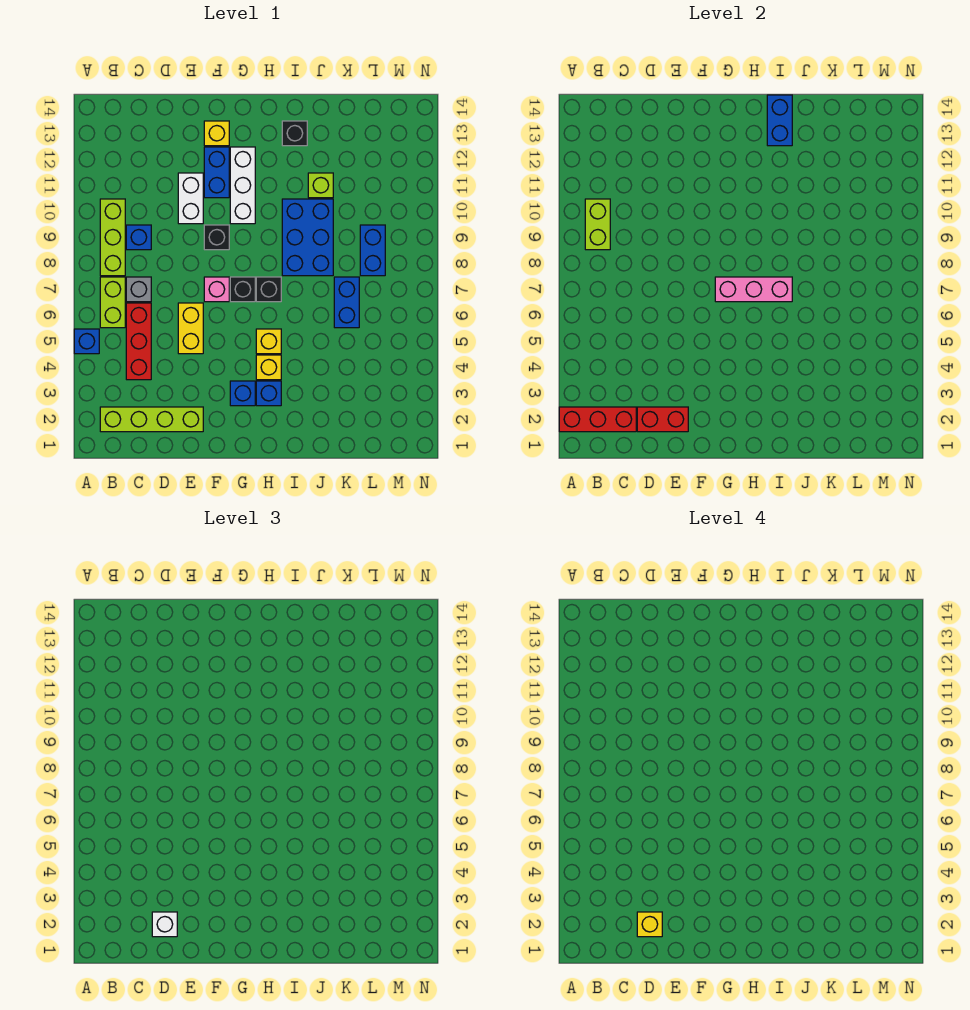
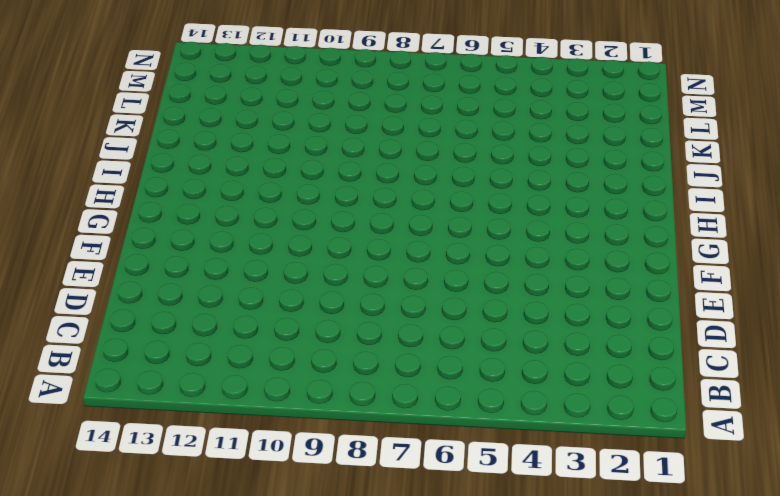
none -> blue 1x1 brick [74,329,99,354]
none -> lime 1x4 brick [100,407,203,432]
none -> lime 1x2 brick [100,277,125,328]
none -> lime 1x3 brick [100,199,125,276]

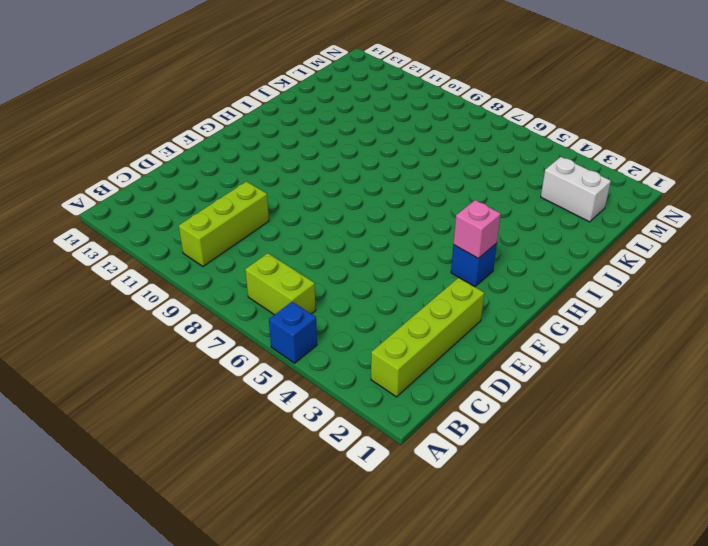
lime 1x3 brick [179,181,269,266] -> lime 1x3 brick turned to [100,199,125,276]
pink 1x1 brick [453,200,501,258] -> pink 1x1 brick moved to [204,277,229,302]
white 1x2 brick [541,157,611,222] -> white 1x2 brick moved to [178,173,203,224]
none -> red 1x3 brick [126,303,151,380]
none -> grey 1x1 brick [126,277,151,302]
none -> blue 1x1 brick [126,225,151,250]
none -> yellow 1x2 brick [178,303,203,354]

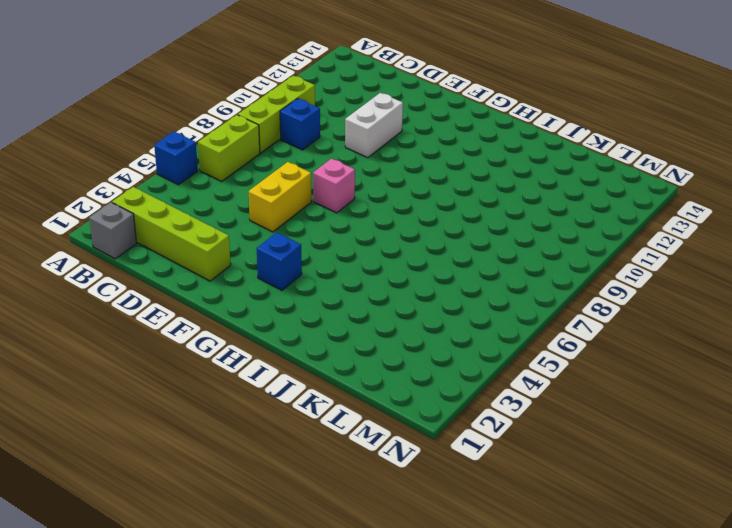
grey 1x1 brick [89,202,137,259] -> grey 1x1 brick moved to [126,277,151,302]
none -> red 1x3 brick [126,303,151,380]
none -> black 1x1 brick [204,225,229,250]
none -> blue 1x2 brick [204,147,229,198]
none -> yellow 1x1 brick [204,121,229,146]

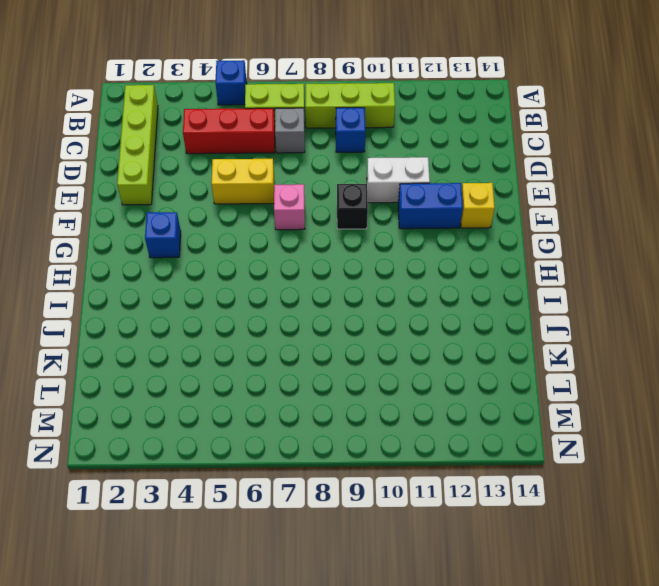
none -> black 1x1 brick [230,277,255,302]
none -> white 1x3 brick [230,147,255,224]
none -> blue 1x1 brick [256,381,281,406]
none -> yellow 1x1 brick [256,355,281,380]

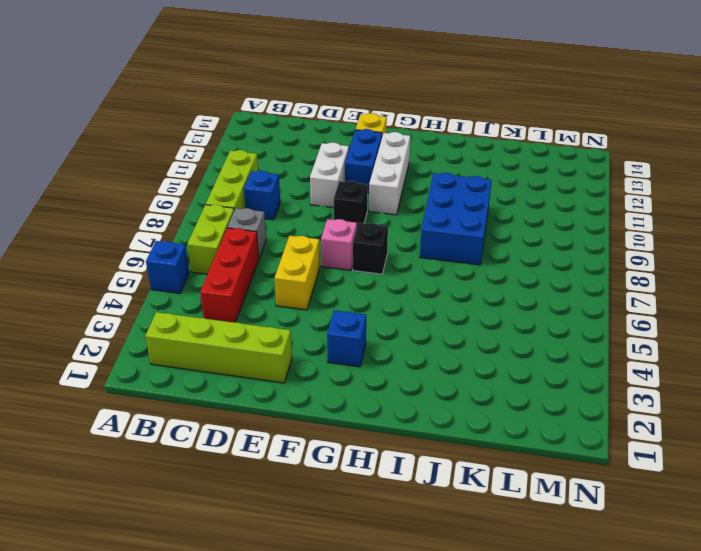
none -> blue 1x1 brick [256,381,281,406]
none -> yellow 1x1 brick [256,355,281,380]
none -> yellow 1x1 brick [256,329,281,354]
none -> black 1x1 brick [256,277,281,302]

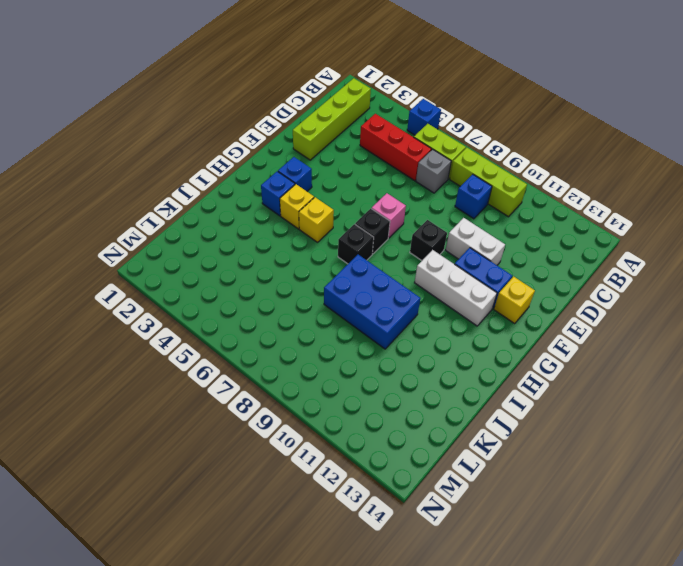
none -> yellow 1x2 brick [178,303,203,354]
none -> black 1x1 brick [282,121,307,146]
none -> lime 1x1 brick [308,173,333,198]
none -> blue 1x2 brick [334,277,359,328]

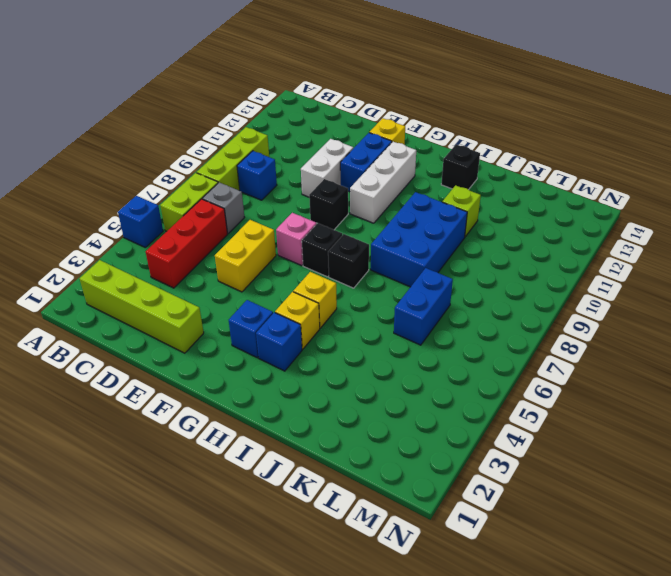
none -> blue 1x2 brick [360,225,385,276]
none -> red 1x3 brick [559,407,636,432]
none -> lime 1x2 brick [585,199,610,250]
none -> red 1x2 brick [637,407,688,432]

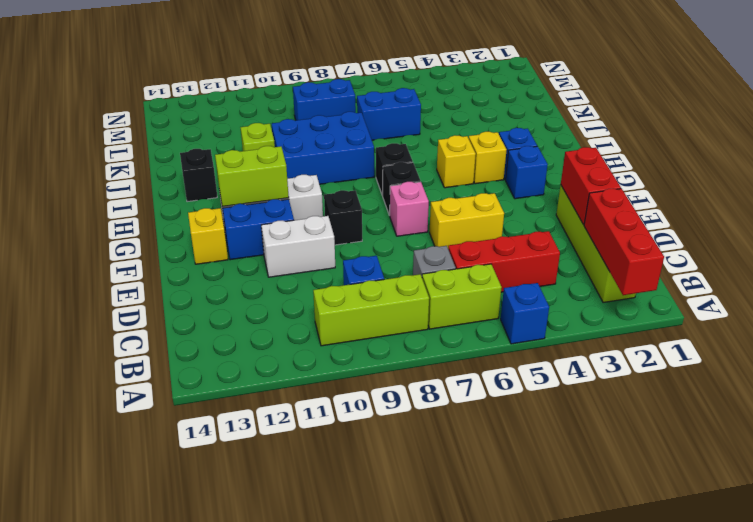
lime 1x2 brick [215,146,289,207] -> lime 1x2 brick moved to [585,199,610,250]
none -> pink 1x3 brick [715,277,792,302]
none -> blue 1x2 brick [767,95,792,146]
none -> white 1x1 brick [152,912,177,937]
none -> yellow 1x1 brick [637,912,662,937]

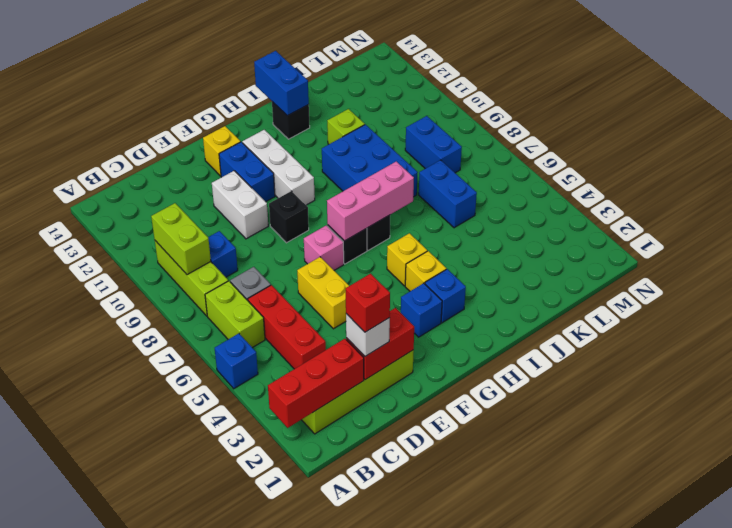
red 1x1 brick [346,274,390,332] -> yellow 1x1 brick [637,912,662,937]

